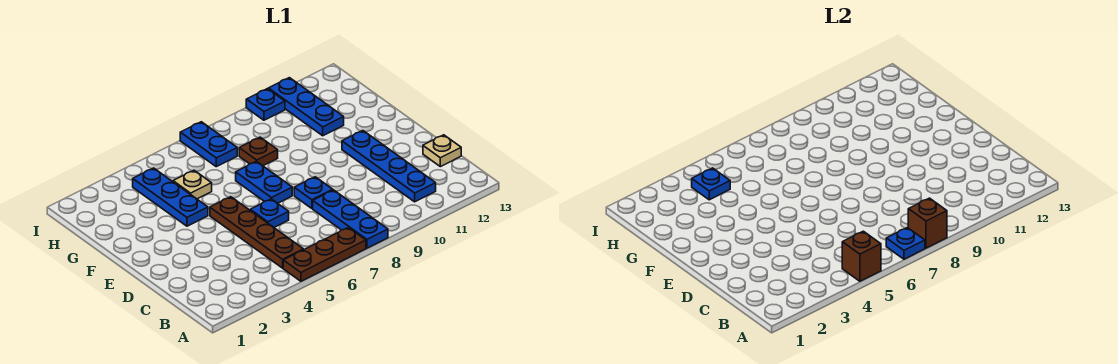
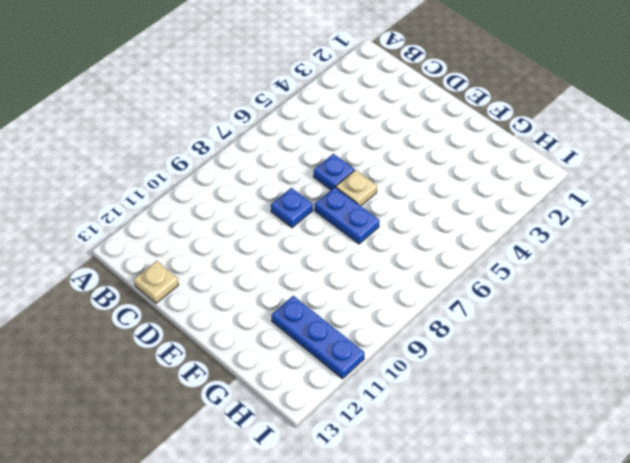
tan 1x1 plate [336,170,377,206] -> tan 1x1 plate moved to [173,170,212,199]
none -> brown 1x3 plate [283,228,366,281]
none -> blue 1x3 plate [313,190,388,248]
none -> brown 1x4 plate [210,197,303,268]

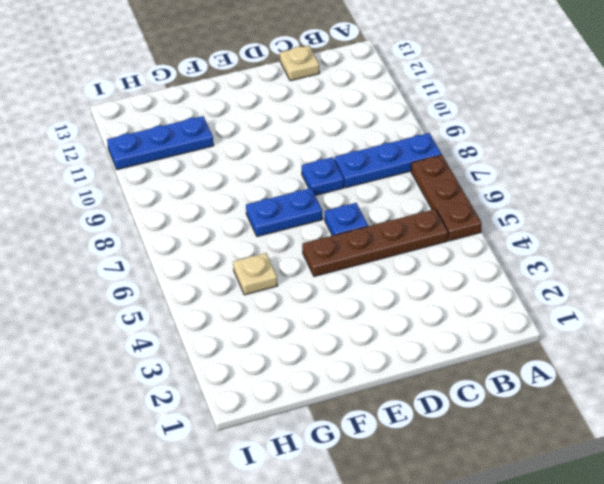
none -> blue 1x4 plate [342,131,436,202]
none -> blue 1x3 plate [133,168,208,226]
none -> brown 1x1 plate [239,137,278,166]

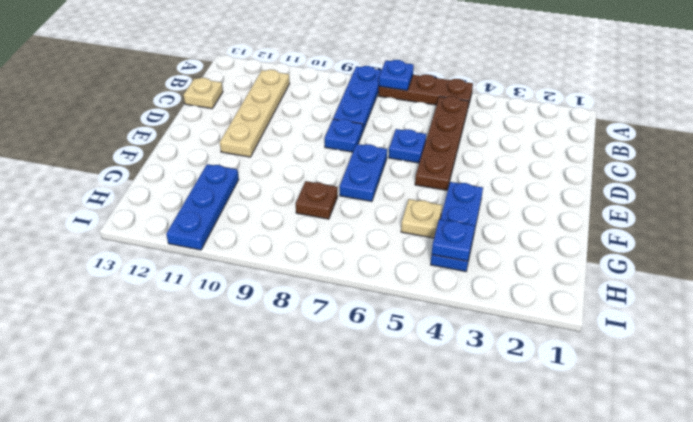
tan 1x4 plate [220,70,290,157] -> blue 1x4 plate [342,131,436,202]
none -> blue 1x2 plate [180,122,237,167]
none -> blue 1x1 plate [246,89,285,120]
none -> brown 1x1 brick [842,231,881,281]

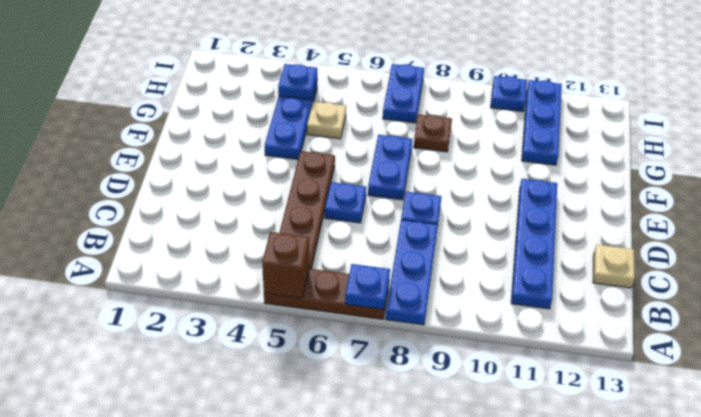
none -> brown 1x1 brick [908,198,947,248]

